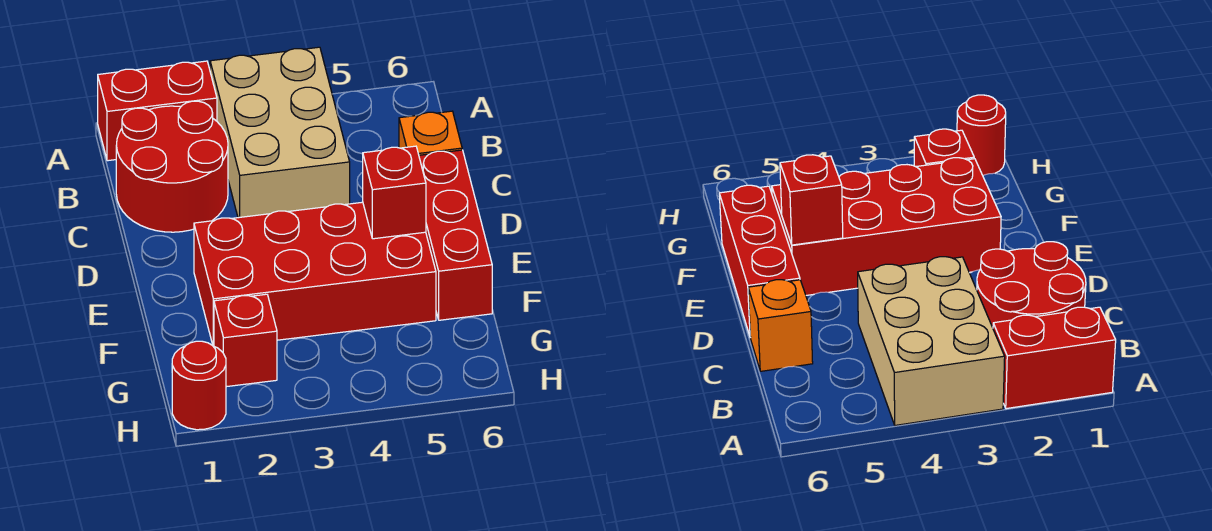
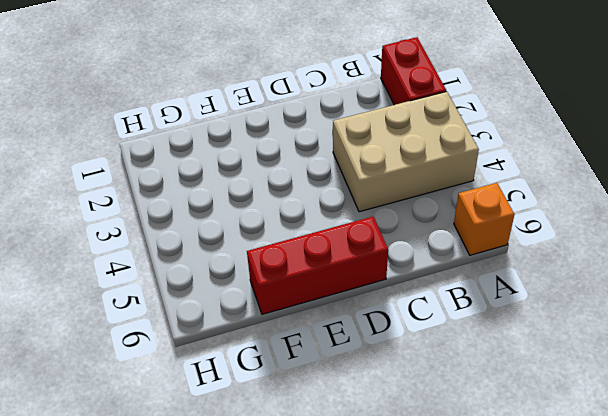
orange 1x1 brick [454,183,514,255] -> orange 1x1 brick moved to [399,111,462,155]
none -> red 2x2 round brick [116,101,228,232]
none -> red 2x4 brick [194,202,436,346]

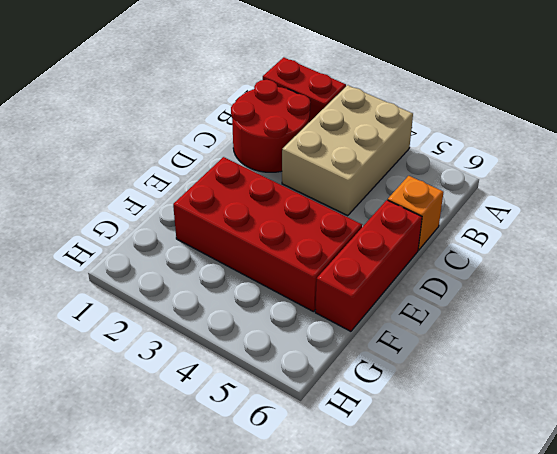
none -> red 1x1 brick [214,294,277,387]
none -> red 1x1 round brick [172,341,226,430]

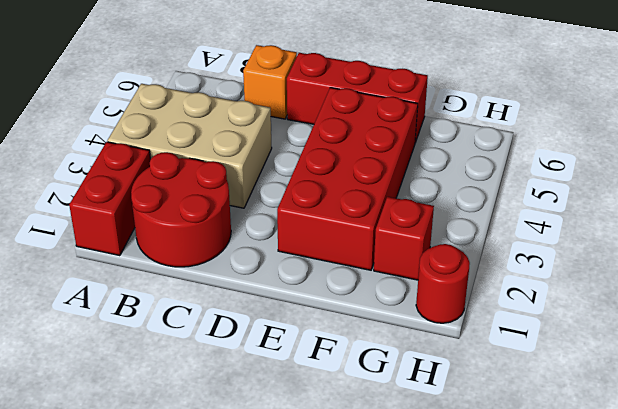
none -> red 1x1 brick [363,146,426,239]

